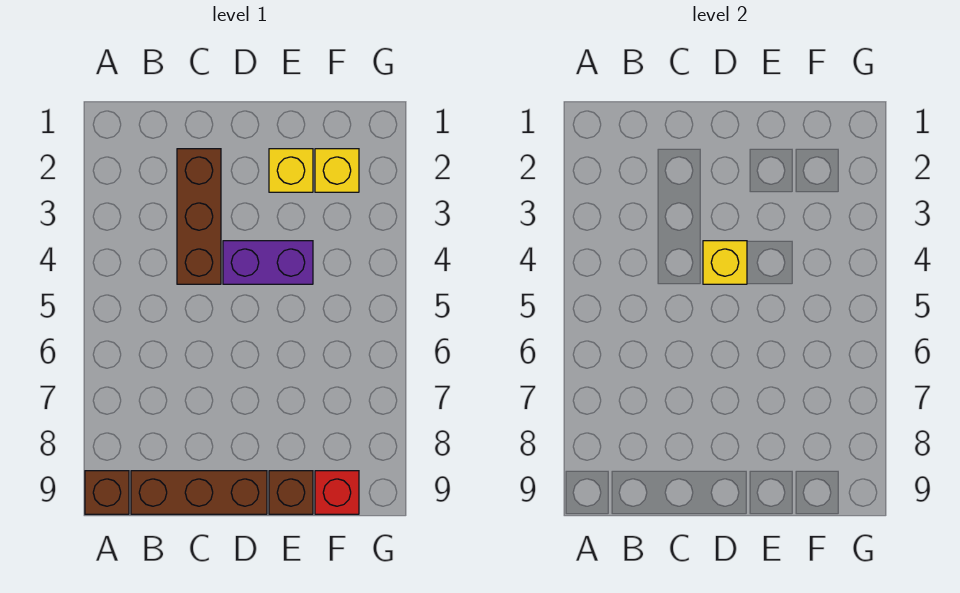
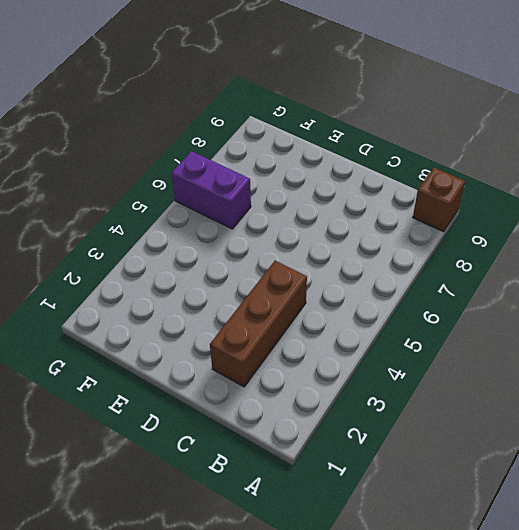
purple 1x2 brick [172,151,251,229] -> purple 1x2 brick moved to [223,241,313,284]
none -> brown 1x3 brick [131,471,267,514]
none -> yellow 1x1 brick [269,149,313,192]

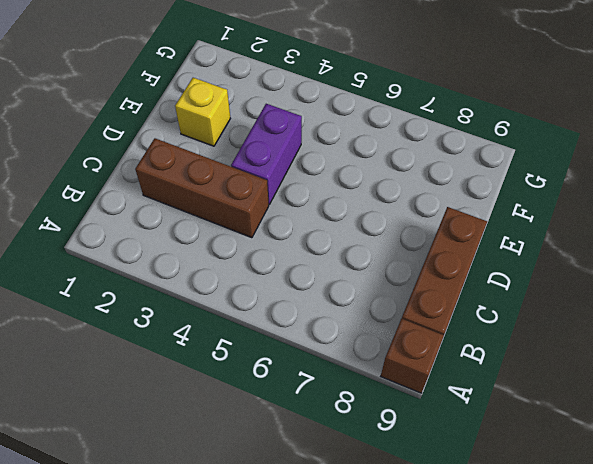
none -> brown 1x1 brick [269,471,313,514]
none -> yellow 1x1 brick [315,149,359,192]

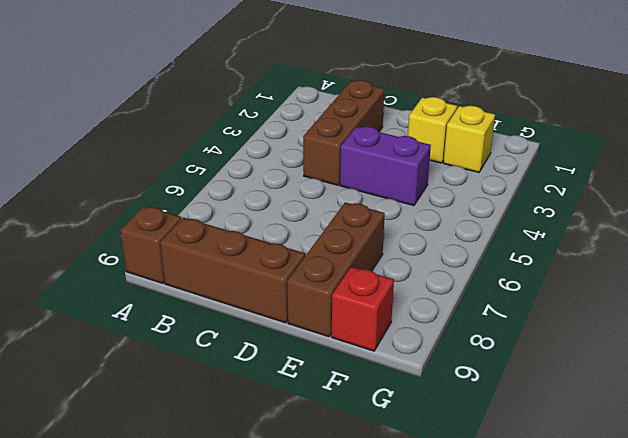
brown 1x3 brick [287,202,385,337] -> brown 1x1 brick [269,471,313,514]
none -> yellow 1x1 brick [703,241,747,284]

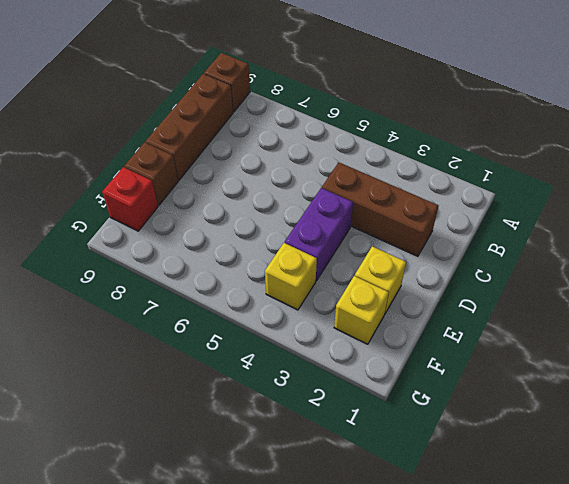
yellow 1x1 brick [265,243,317,310] -> yellow 1x1 brick moved to [703,241,747,284]

